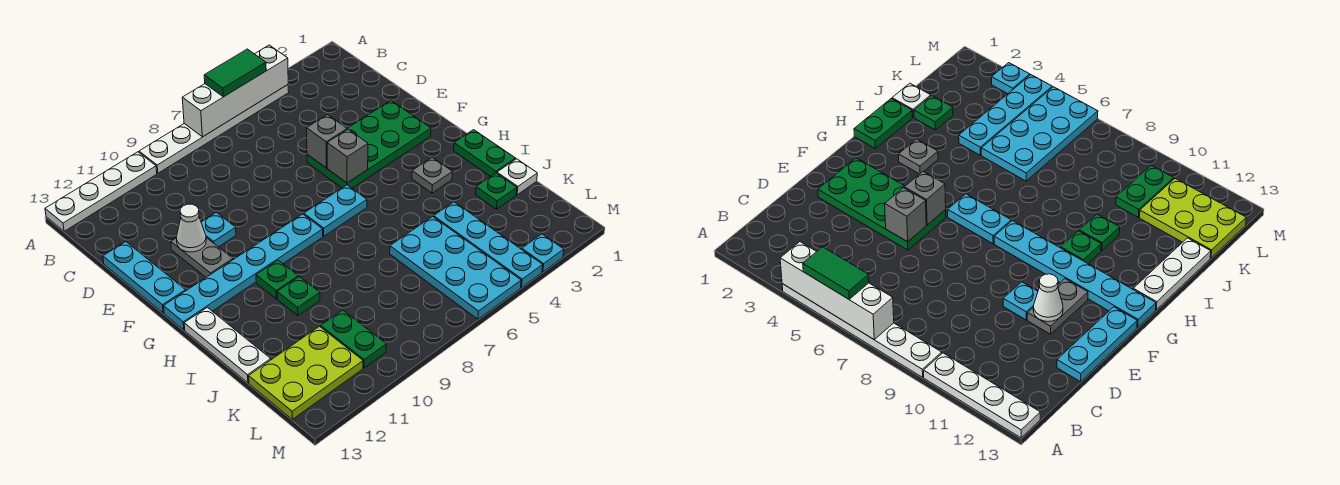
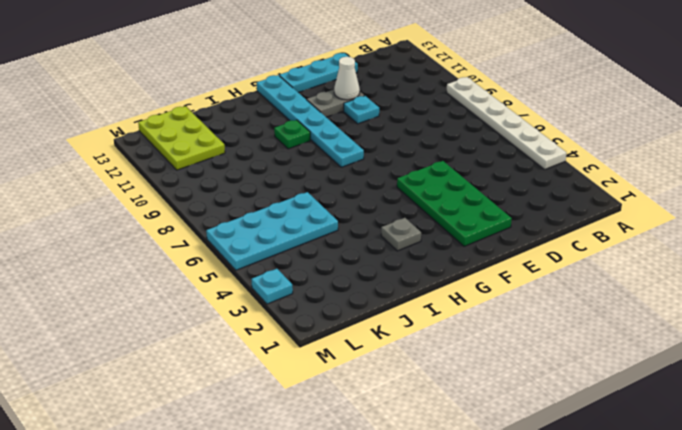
none -> white 1x4 plate [45,152,157,231]
none -> cyan 1x2 plate [304,185,367,236]
none -> green 1x2 plate [454,130,516,176]

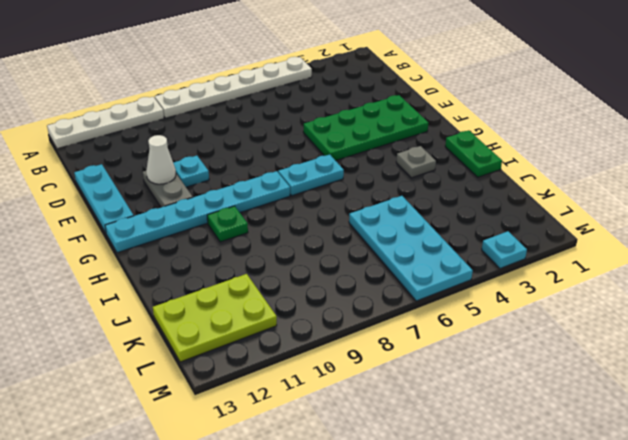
none -> white 1x3 plate [184,307,271,383]
none -> green 1x1 plate [277,277,320,316]
none -> white 1x1 plate [497,159,537,195]

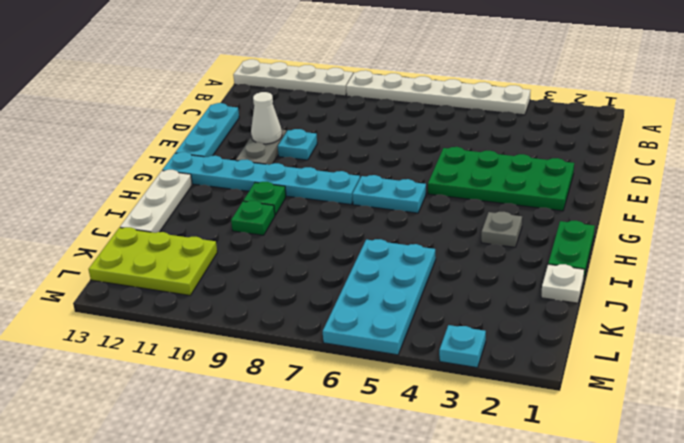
none -> green 1x1 plate [476,173,517,209]
none -> cyan 1x4 plate [434,202,543,287]
none -> green 1x2 plate [321,310,386,368]

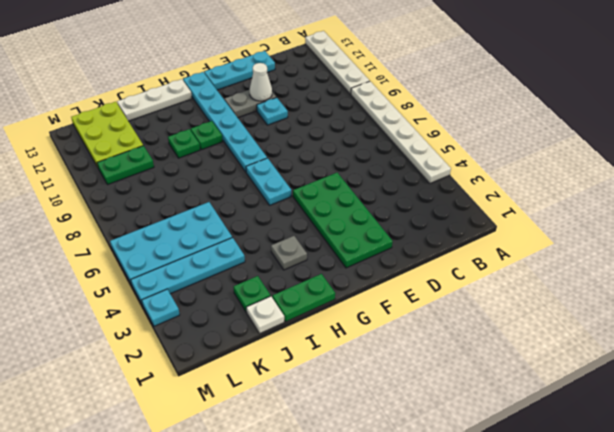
none -> white 1x4 brick [182,45,288,137]
none -> grey 1x1 brick [307,115,347,168]
none -> grey 1x1 brick [327,129,368,183]

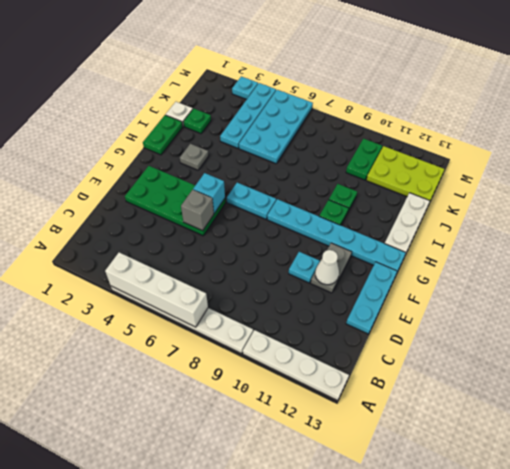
cyan 1x1 brick [193,173,225,213] -> grey 1x1 brick [327,129,368,183]
none -> green 1x2 tile [204,49,266,97]

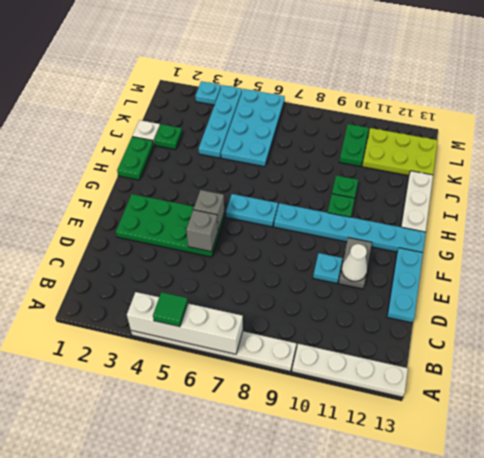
green 1x1 tile [153,292,188,327] -> green 1x2 tile [204,49,266,97]
none -> grey 1x1 plate [412,157,453,193]

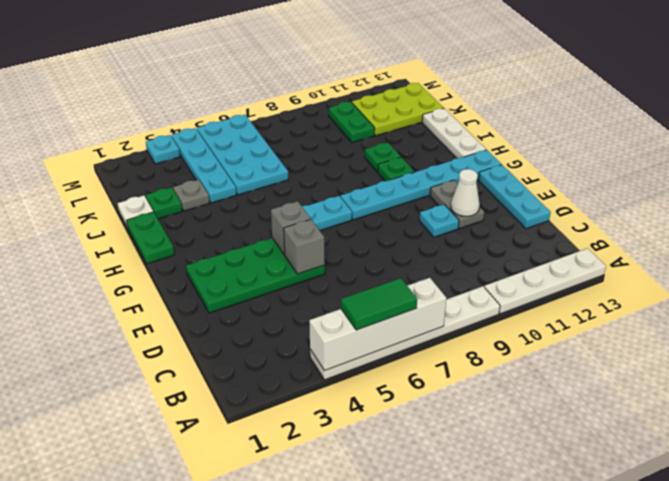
grey 1x1 plate [173,180,210,211] -> grey 1x1 plate moved to [412,157,453,193]

